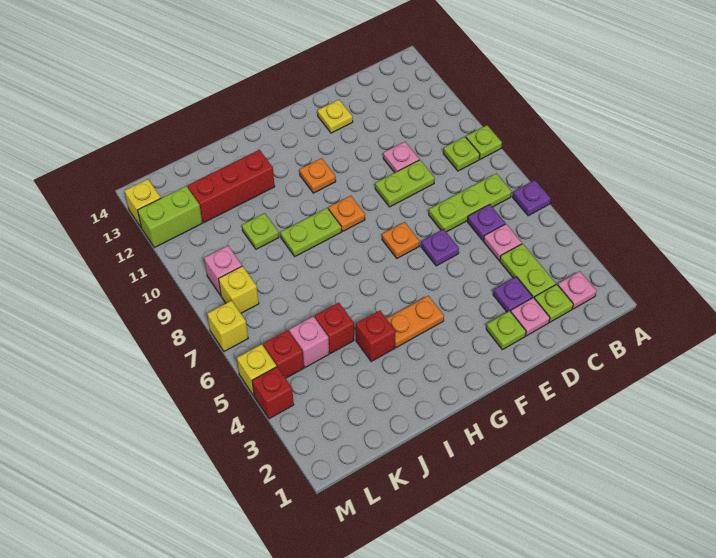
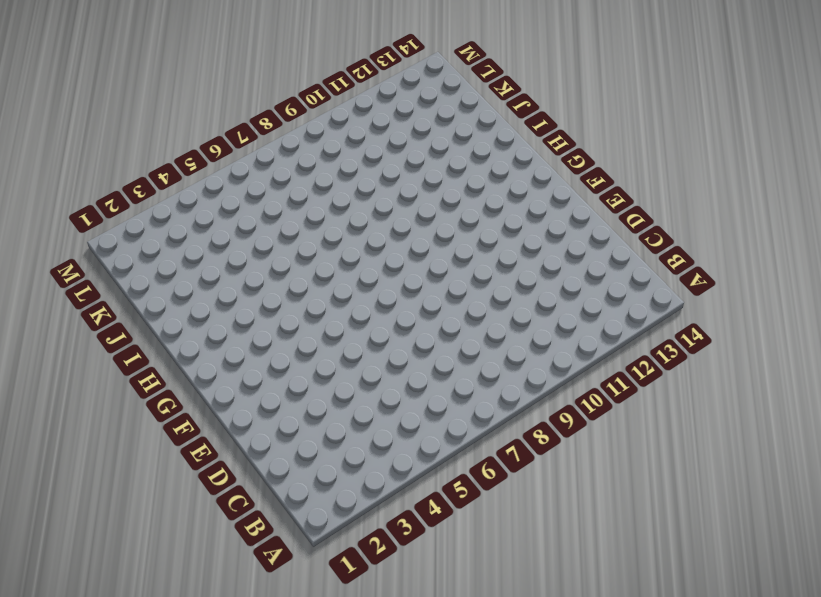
none -> purple 1x1 plate [513,180,551,216]
none -> lime 1x1 plate [466,125,502,159]
none -> pink 1x1 plate [558,271,597,309]
none -> lime 1x3 plate [429,173,512,232]

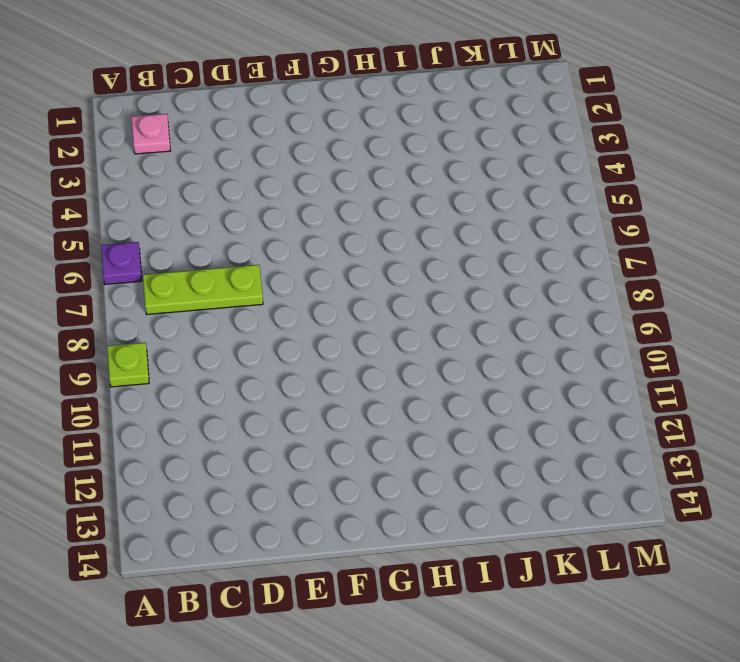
none -> lime 1x1 plate [443,137,480,171]
none -> lime 1x1 plate [534,284,573,322]
none -> lime 1x2 plate [500,244,556,298]
none -> pink 1x1 plate [484,224,522,260]

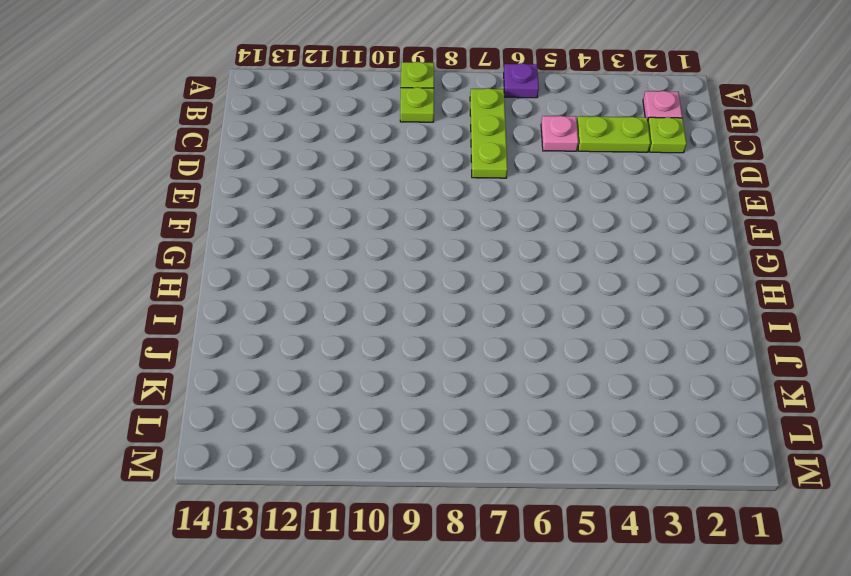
none -> purple 1x1 plate [467,204,505,240]
none -> pink 1x1 plate [511,297,550,336]
none -> purple 1x1 plate [493,277,533,312]
none -> lime 1x2 plate [375,160,435,207]

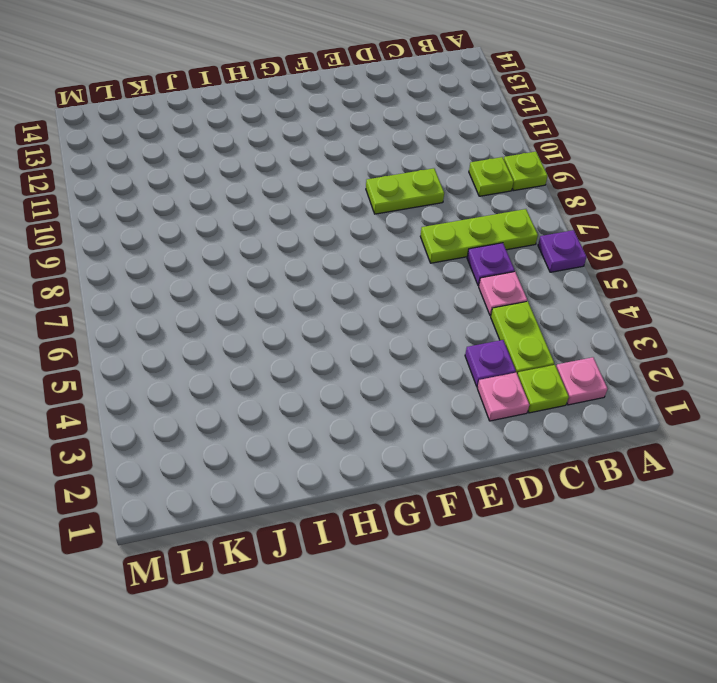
none -> pink 1x1 plate [383,142,419,173]
none -> lime 1x1 plate [486,311,526,350]
none -> purple 1x1 plate [421,229,459,266]
none -> yellow 1x1 plate [318,100,353,133]

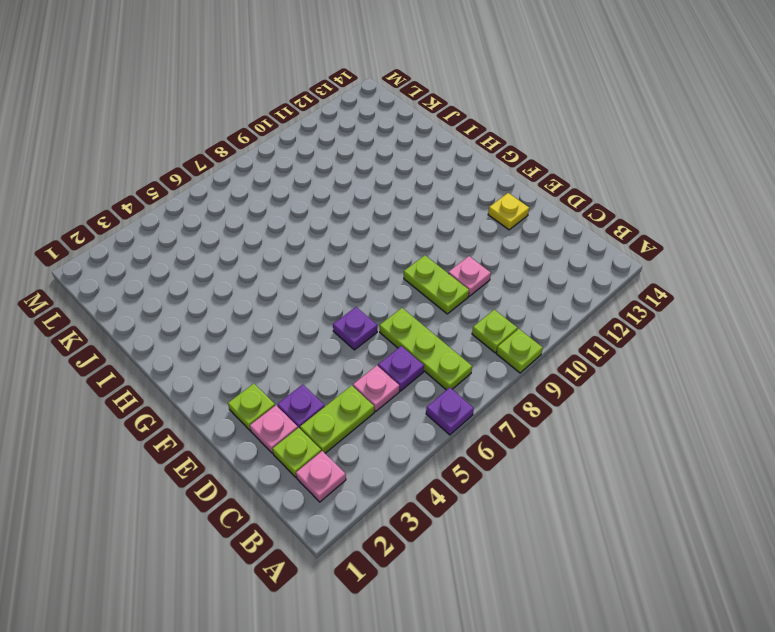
none -> orange 1x1 plate [382,222,420,258]
none -> orange 1x2 plate [387,296,444,348]
none -> orange 1x1 plate [328,196,365,231]
none -> orange 1x1 plate [300,158,336,193]

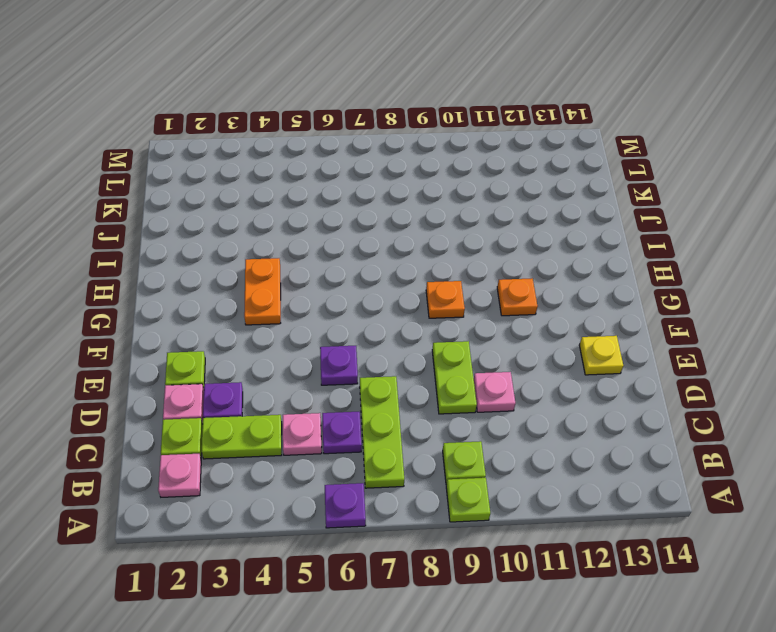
none -> orange 1x1 plate [382,222,420,258]
none -> lime 1x2 plate [280,208,341,256]
none -> red 1x1 brick [356,310,396,361]
none -> red 1x3 brick [188,150,275,222]

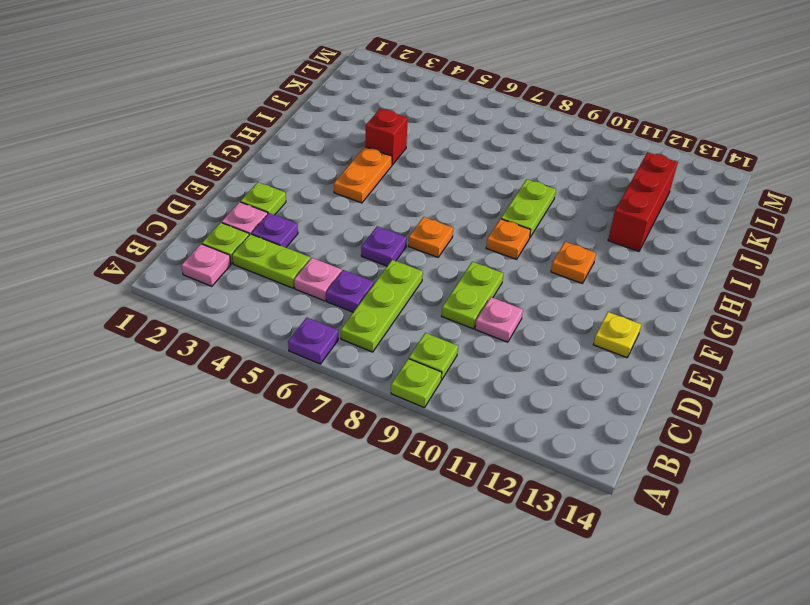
none -> red 1x1 brick [315,303,354,354]
none -> lime 1x1 plate [242,213,279,249]
none -> pink 1x1 brick [289,316,329,368]
none -> red 1x1 brick [263,330,304,378]

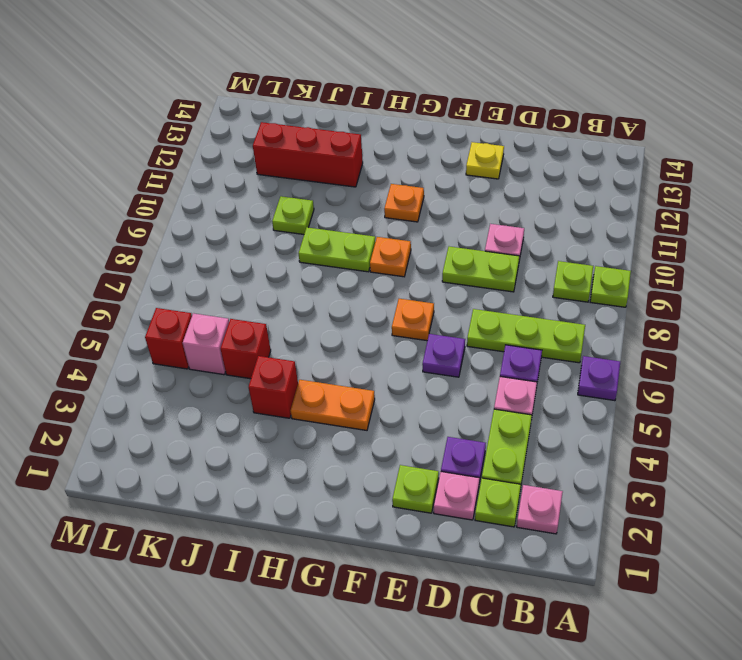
none -> yellow 1x1 brick [219,266,259,313]
none -> pink 1x1 brick [204,246,242,295]
none -> lime 1x2 brick [138,186,202,248]
none -> red 1x1 brick [252,367,294,419]

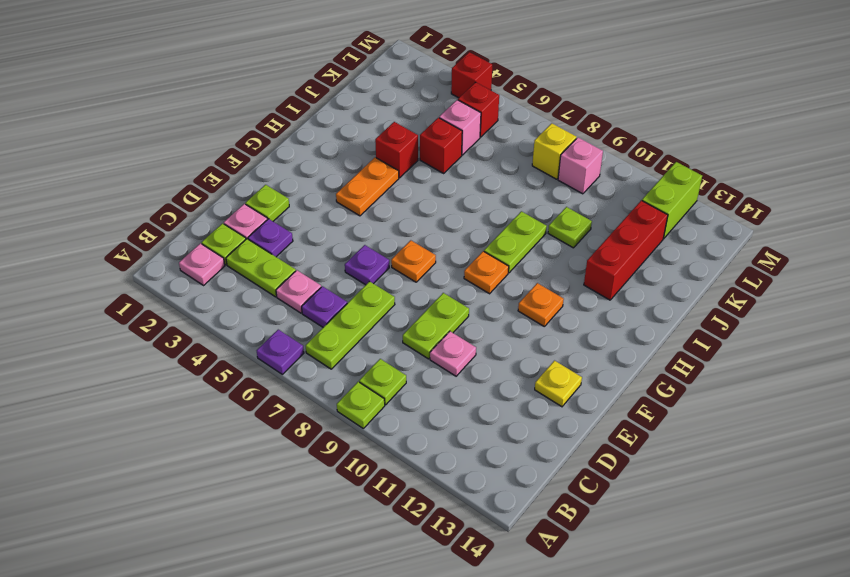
none -> yellow 1x1 brick [237,344,277,396]
none -> yellow 1x1 brick [207,301,248,351]
none -> yellow 1x1 brick [124,179,161,228]

